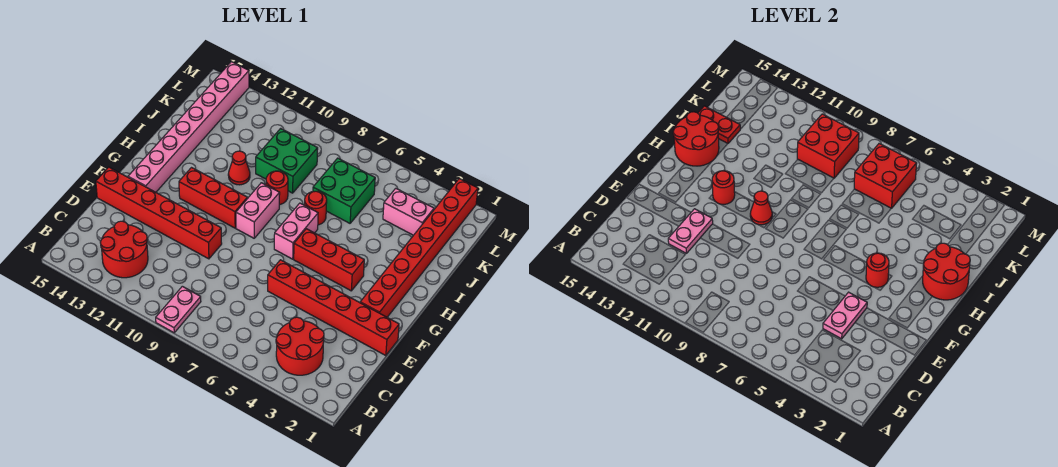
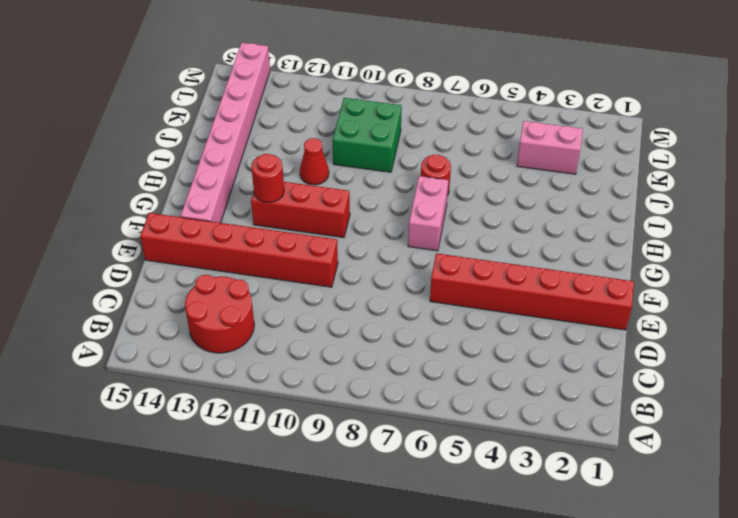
none -> pink 1x2 plate [156,286,201,333]
none -> red 2x2 round brick [276,317,324,375]
none -> red 1x8 brick [360,179,478,317]

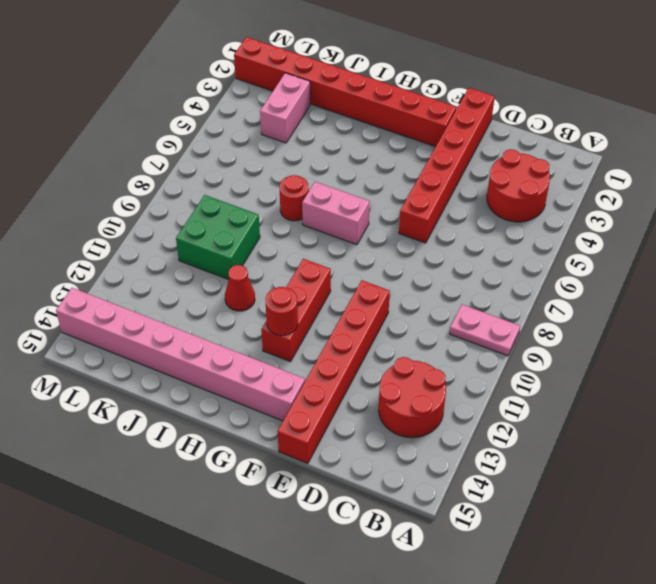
none -> red 1x3 brick [294,229,364,291]
none -> pink 1x2 brick [236,183,280,238]
none -> red 1x1 round brick [266,171,288,205]

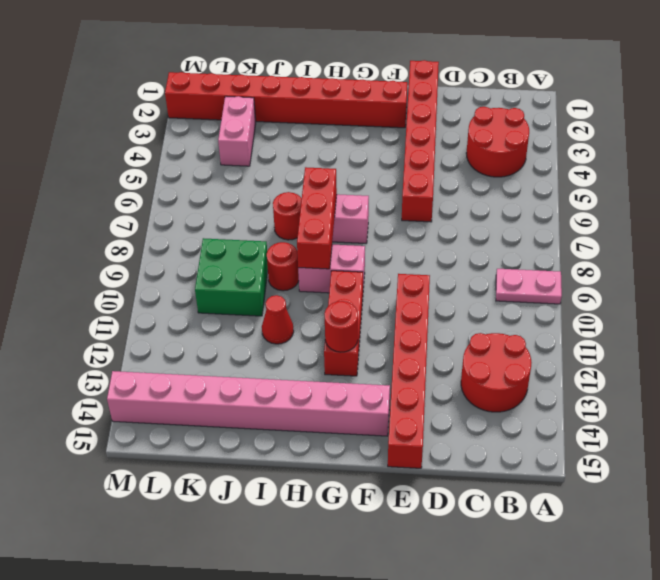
red 1x3 brick [297,167,337,269] -> red 1x3 brick moved to [294,229,364,291]
none -> green 2x2 brick [313,158,375,223]
none -> pink 1x2 plate [823,292,867,339]
none -> pink 1x2 plate [668,209,713,253]

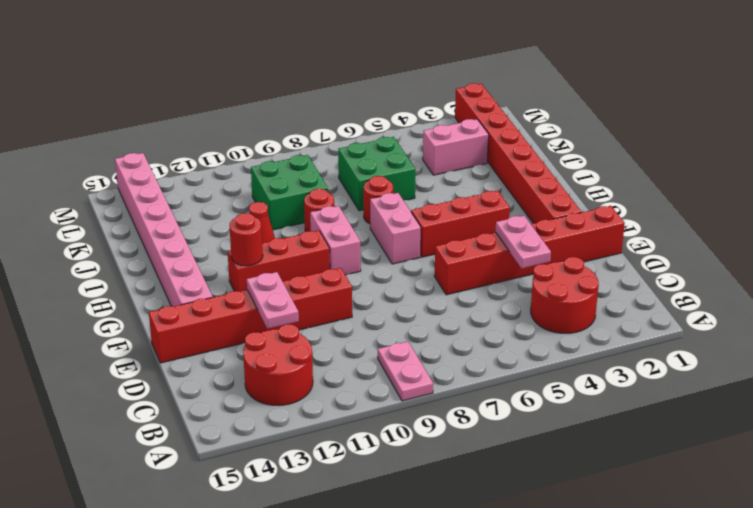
none -> red 1x1 round brick [866,253,889,287]
none -> red 1x1 cone [750,191,772,225]
none -> red 2x2 round brick [923,243,970,300]

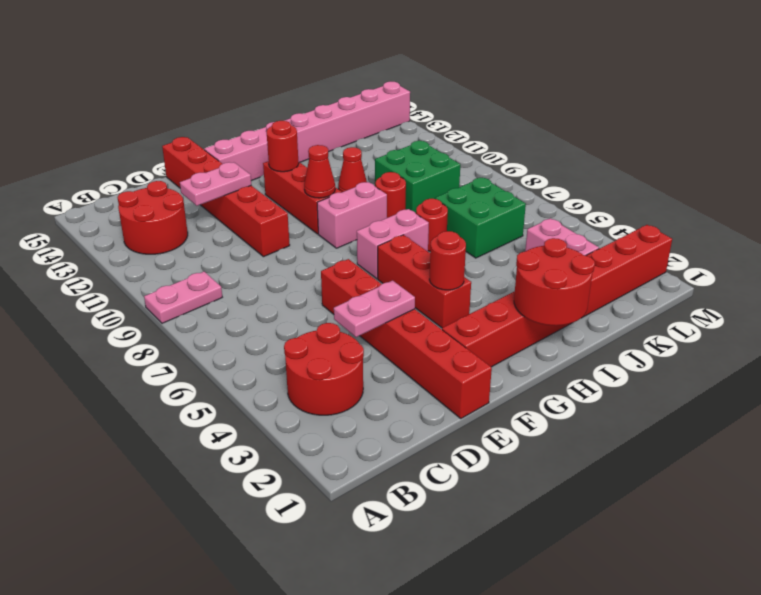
none -> red 2x2 round brick [673,112,719,166]
none -> red 1x2 plate [698,106,740,143]
none -> red 2x2 brick [854,144,917,208]

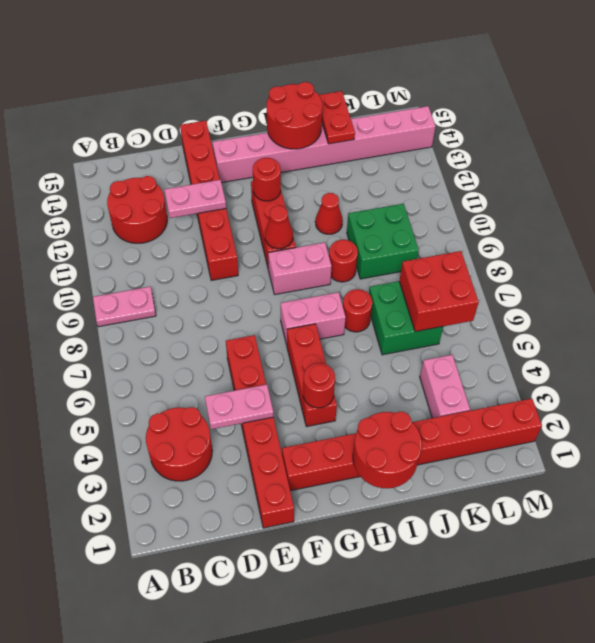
none -> red 2x2 brick [797,114,859,178]

